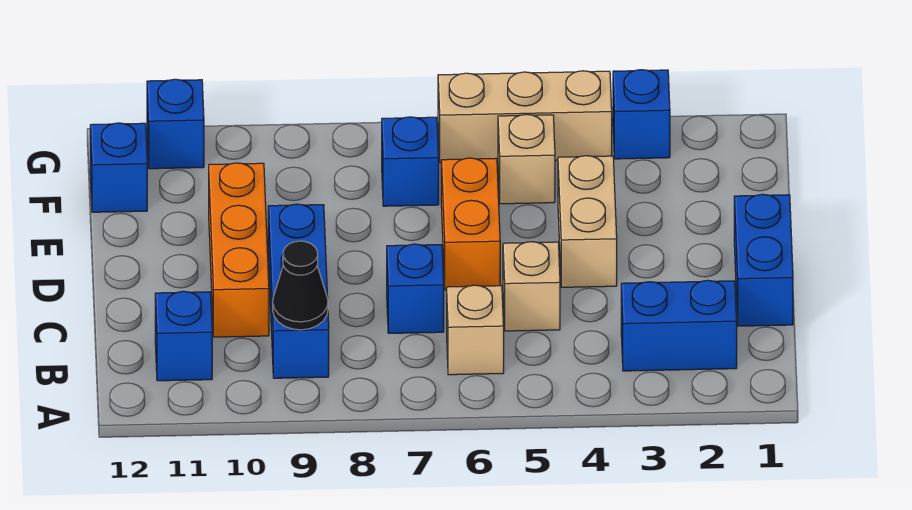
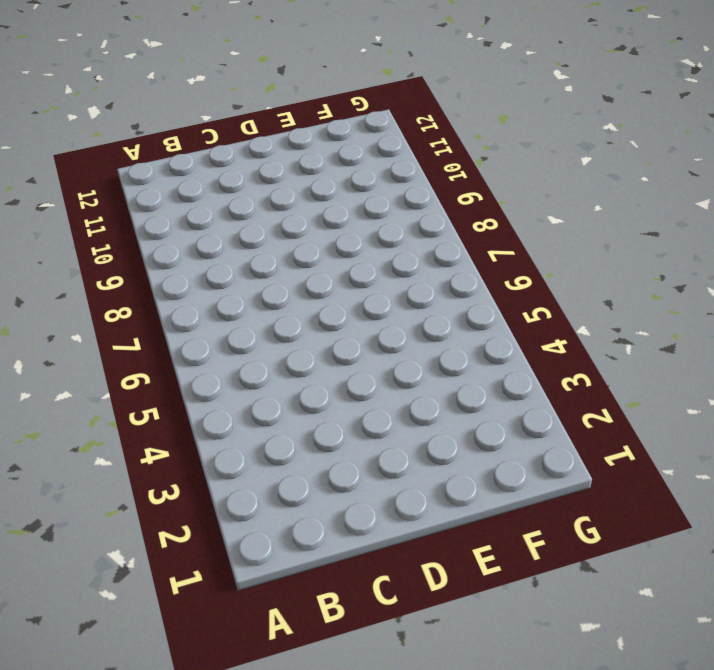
none -> blue 1x2 brick [621,280,737,371]
none -> tan 1x1 brick [447,285,504,375]
none -> blue 1x3 brick [268,204,329,378]

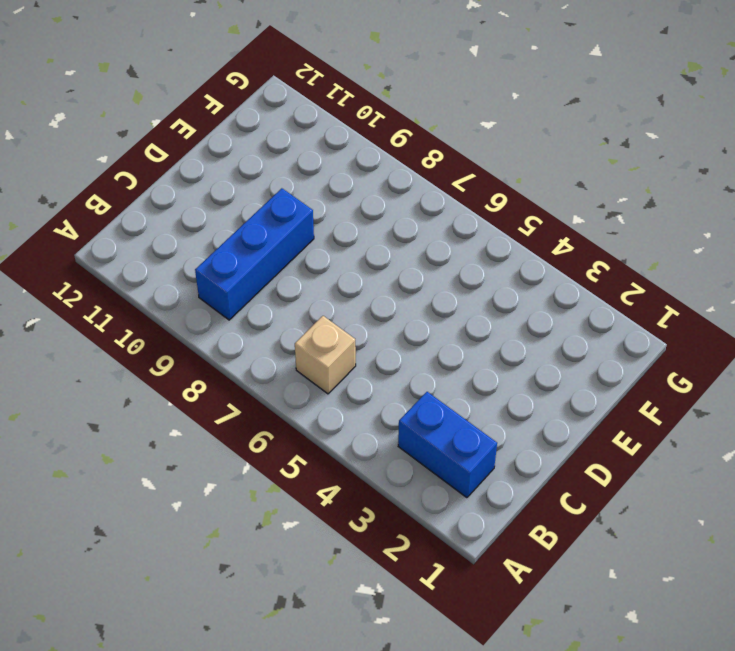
none -> blue 1x1 brick [155,291,212,381]
none -> blue 1x2 brick [734,194,793,326]
none -> tan 1x1 brick [503,242,560,331]

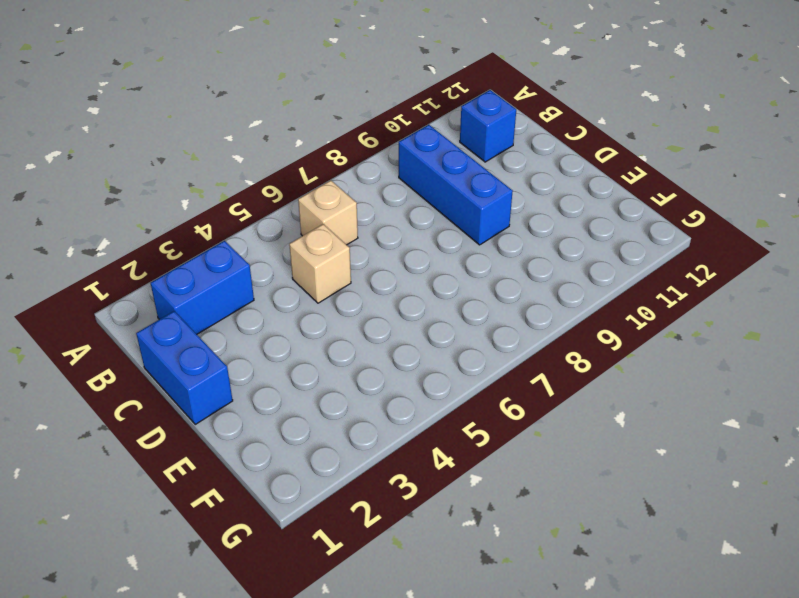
none -> blue 1x1 brick [387,244,444,333]
none -> orange 1x3 brick [209,163,269,337]
none -> tan 1x2 brick [558,156,617,287]

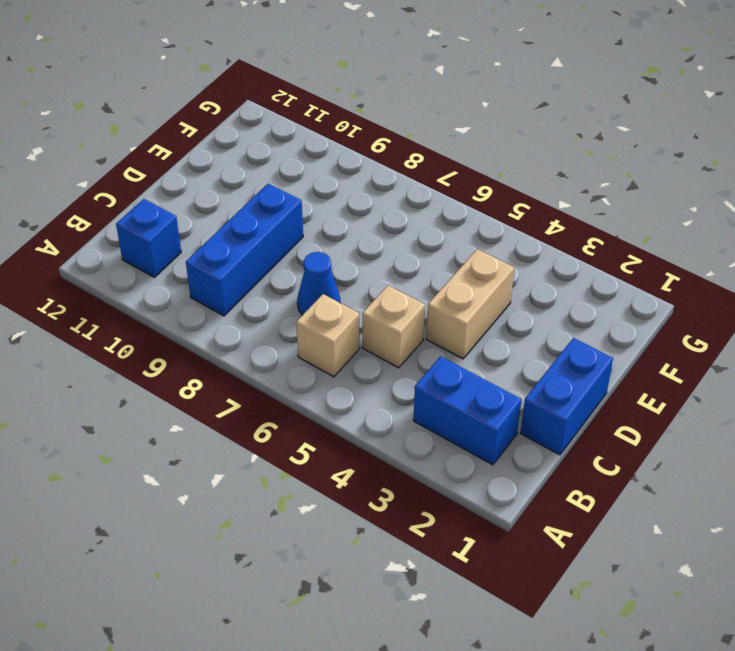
blue 1x1 cone [297,252,340,315] -> blue 1x1 brick [387,244,444,333]
none -> orange 1x3 brick [209,163,269,337]
none -> orange 1x2 brick [441,158,500,290]
none -> tan 1x1 brick [498,114,555,204]

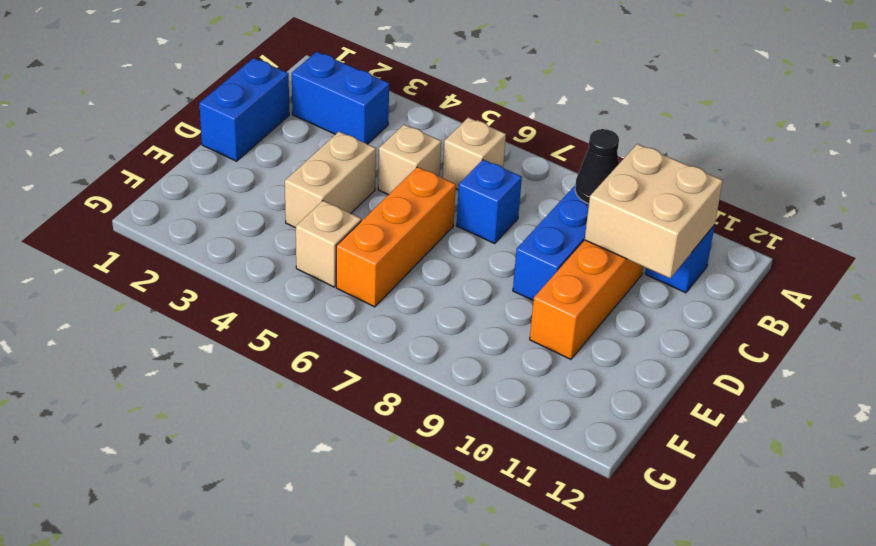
tan 2x2 brick [585,144,723,278] -> none
orange 1x3 brick [336,167,456,307] -> orange 1x2 brick [441,158,500,290]
none -> blue 1x1 brick [382,117,439,206]
none -> blue 1x1 brick [90,123,147,212]
none -> blue 1x1 brick [613,70,670,159]

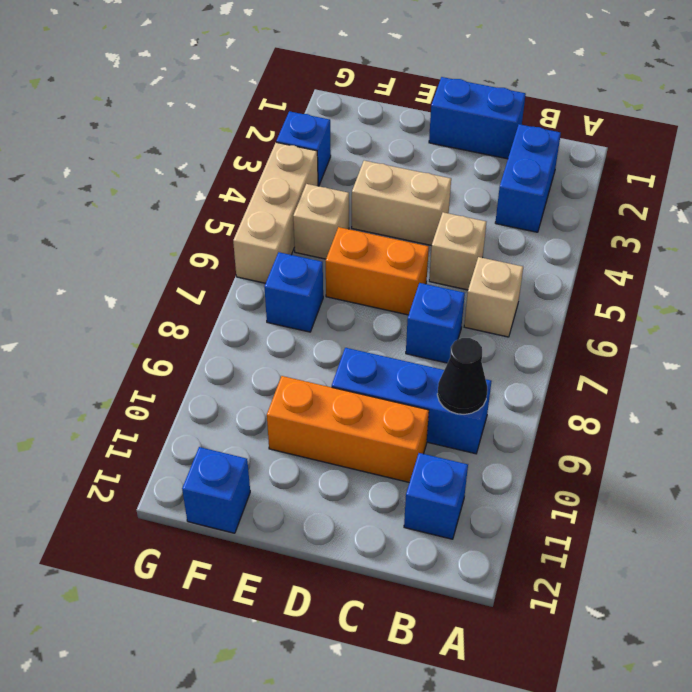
none -> blue 1x1 brick [147,79,204,169]

